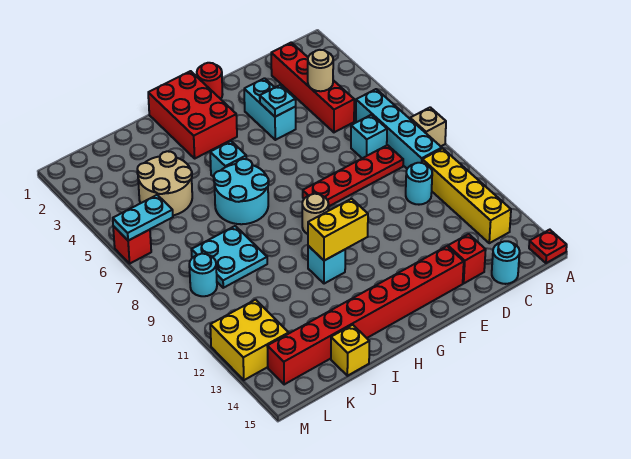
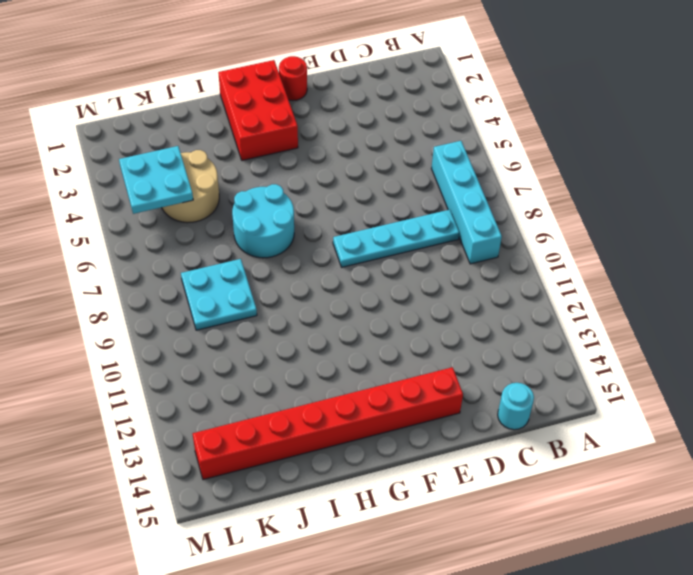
cyan 1x4 plate [333,210,459,267] -> red 1x4 plate [303,145,403,206]
cyan 2x2 plate [119,146,193,214] -> none
none -> tan 1x1 brick [410,107,446,146]
none -> red 1x1 plate [529,230,567,263]
none -> yellow 1x4 brick [422,148,511,243]

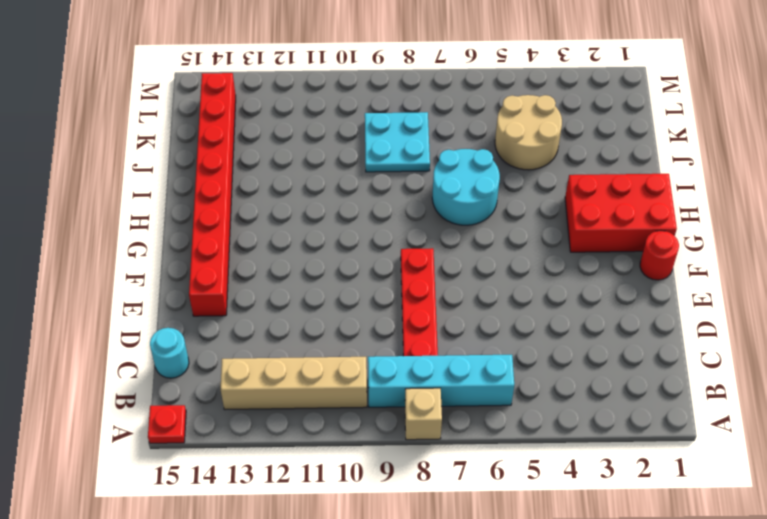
tan 1x4 brick [221,357,367,410] -> yellow 1x4 brick [422,148,511,243]
none -> red 1x4 brick [271,43,354,132]
none -> cyan 1x1 brick [351,115,387,158]
none -> cyan 1x1 round brick [406,163,432,205]

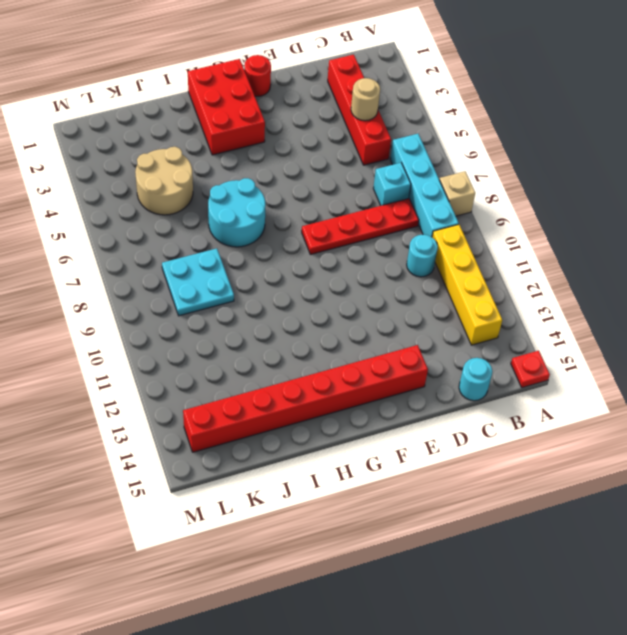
none -> red 1x1 brick [448,234,486,283]
none -> cyan 1x2 brick [244,78,296,140]
none -> tan 1x1 round brick [302,194,329,234]

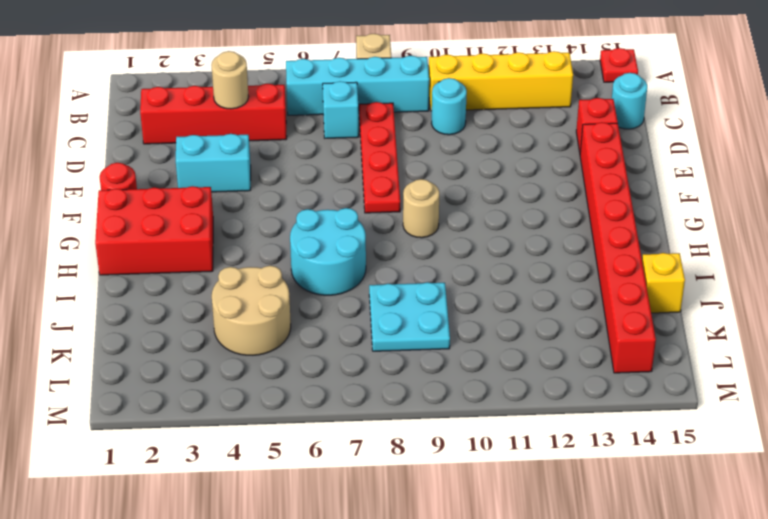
none -> cyan 1x1 brick [210,141,246,177]
none -> cyan 1x1 brick [308,246,345,284]
none -> cyan 1x1 round brick [189,254,217,296]

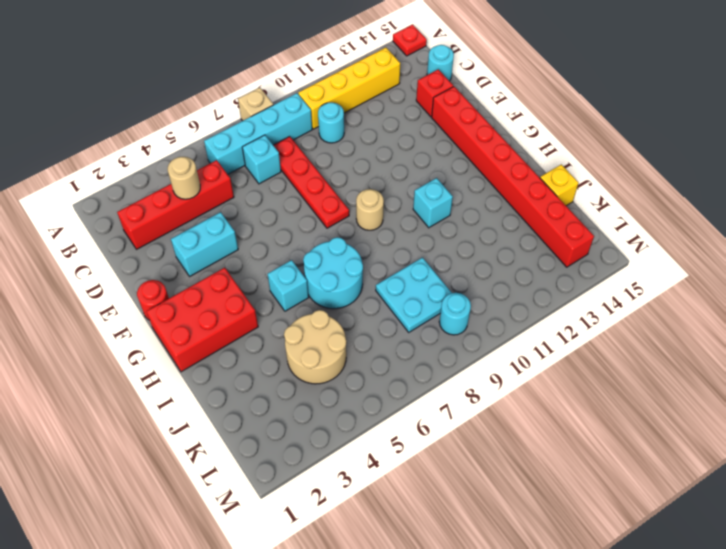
none -> yellow 2x2 brick [210,300,289,380]
none -> red 1x1 brick [113,226,151,263]
none -> cyan 1x1 plate [260,85,296,117]

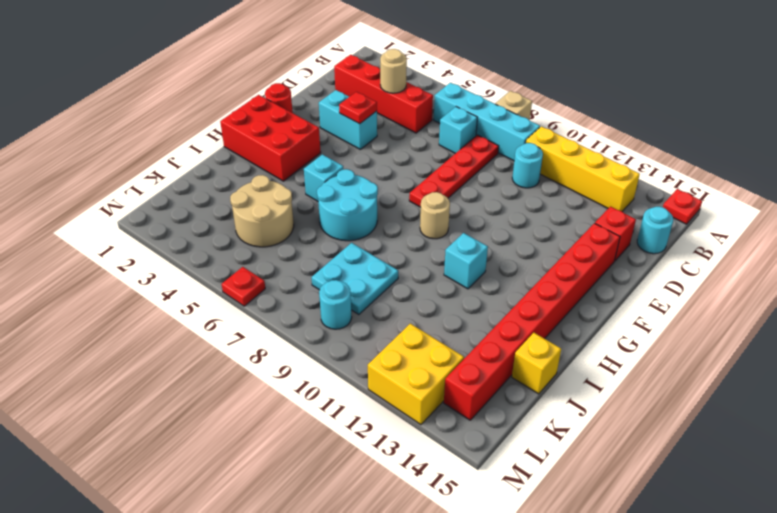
red 1x1 plate [339,92,377,124] -> cyan 1x1 plate [260,85,296,117]
red 1x1 plate [222,267,265,306] -> red 1x1 brick [113,226,151,263]
none -> yellow 1x2 brick [308,199,368,261]
none -> cyan 1x2 plate [113,195,173,241]

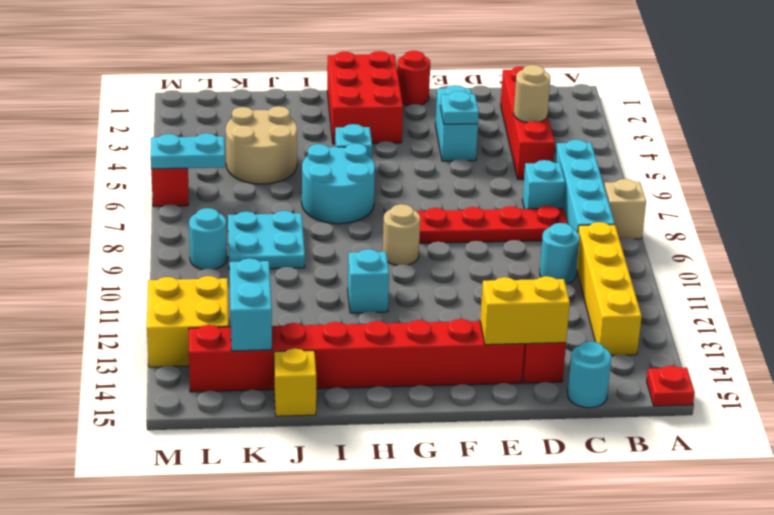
yellow 1x2 brick [480,276,570,345] -> yellow 1x2 brick moved to [308,199,368,261]
cyan 1x2 brick [229,258,272,351] -> none

